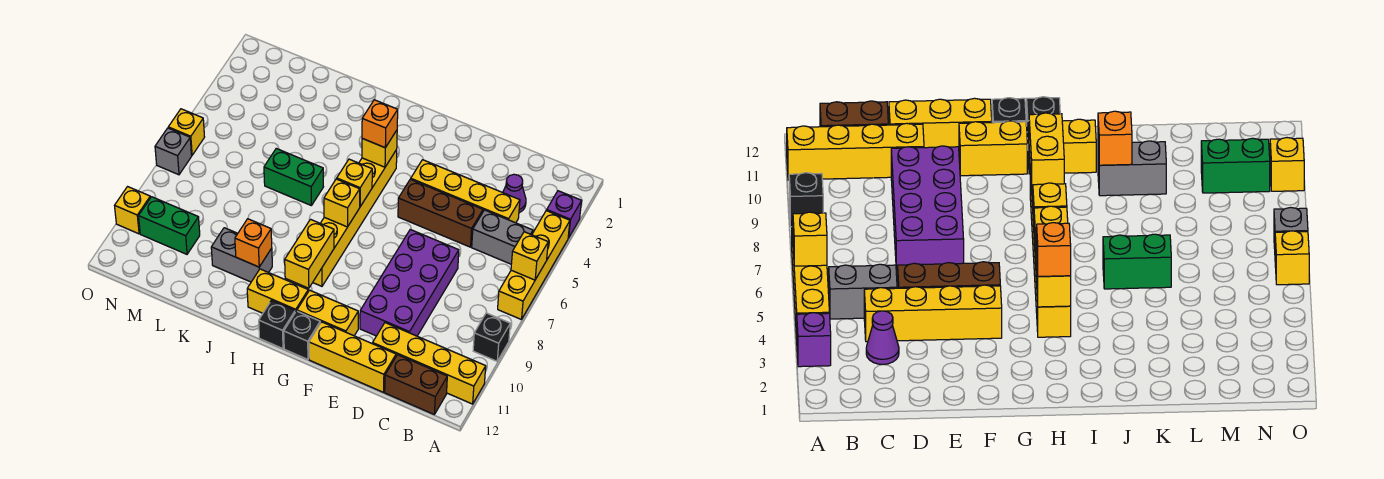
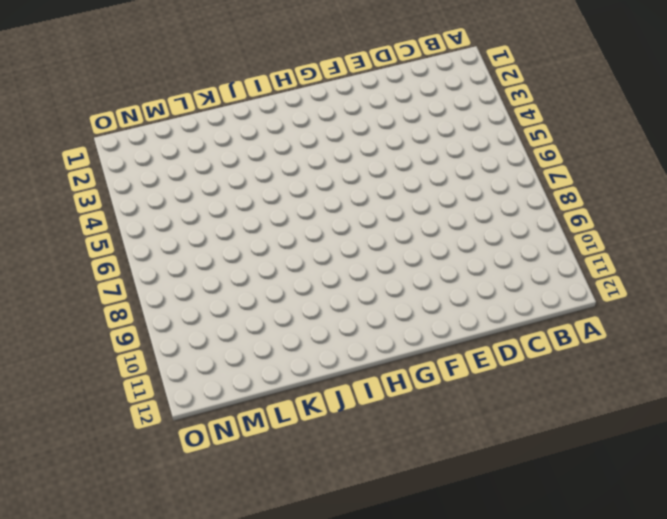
none -> purple 1x1 brick [547,191,582,238]
none -> yellow 1x4 brick [498,211,570,320]
none -> black 1x1 brick [473,313,510,361]

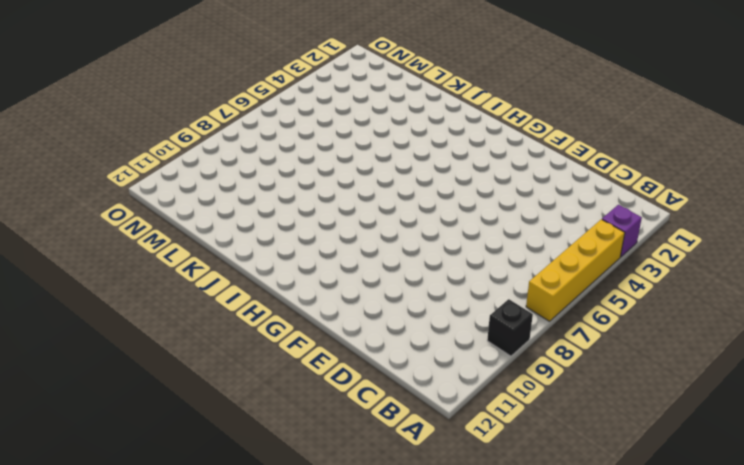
none -> yellow 1x4 brick [373,323,486,404]
none -> grey 1x2 brick [472,210,533,264]
none -> brown 1x2 brick [385,355,447,414]

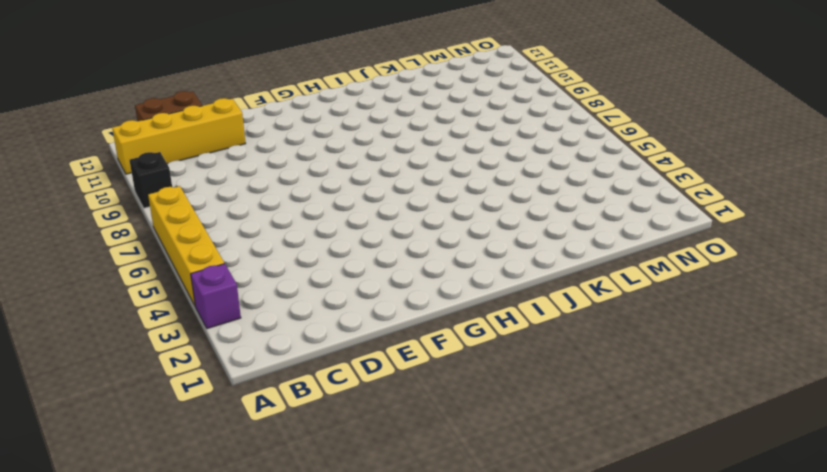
none -> grey 1x2 brick [472,210,533,264]
none -> purple 1x1 cone [503,174,526,213]
none -> yellow 1x4 brick [411,160,520,223]

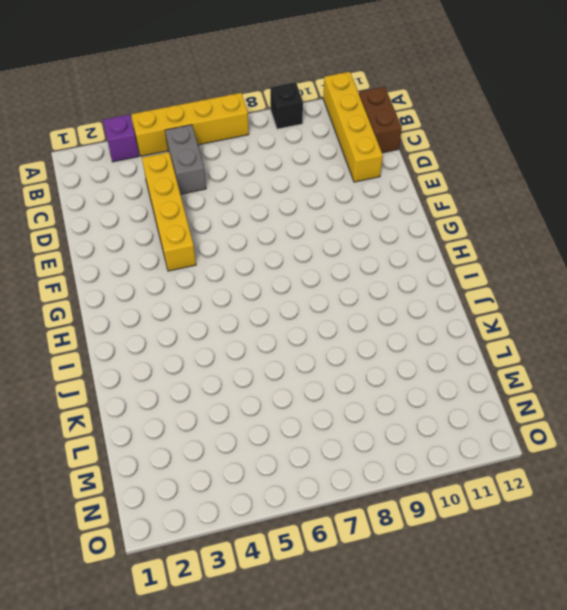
none -> purple 1x1 cone [503,174,526,213]
none -> brown 1x3 brick [398,179,483,247]
none -> purple 2x4 brick [360,230,459,336]

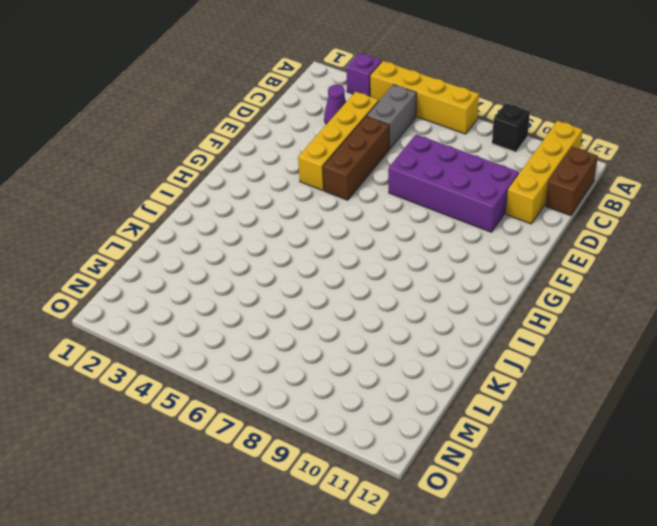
none -> yellow 1x3 brick [309,322,396,392]
none -> yellow 1x2 brick [297,290,358,336]
none -> black 1x1 brick [284,311,320,359]

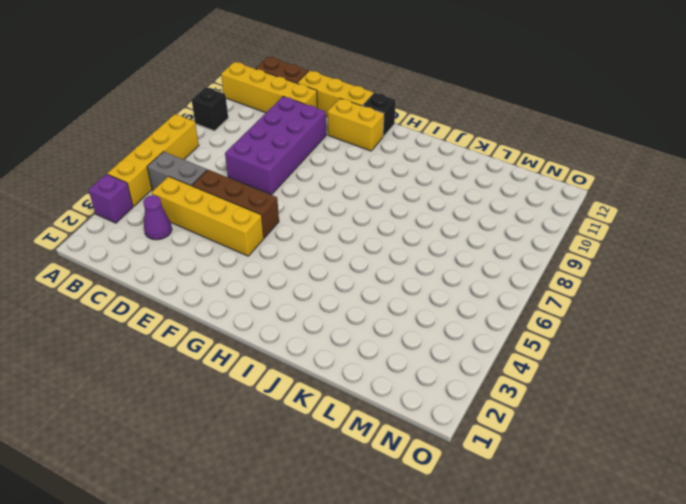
none -> yellow 1x6 brick [313,150,397,286]
none -> yellow 1x2 brick [247,269,308,313]
none -> black 1x1 brick [259,300,295,349]

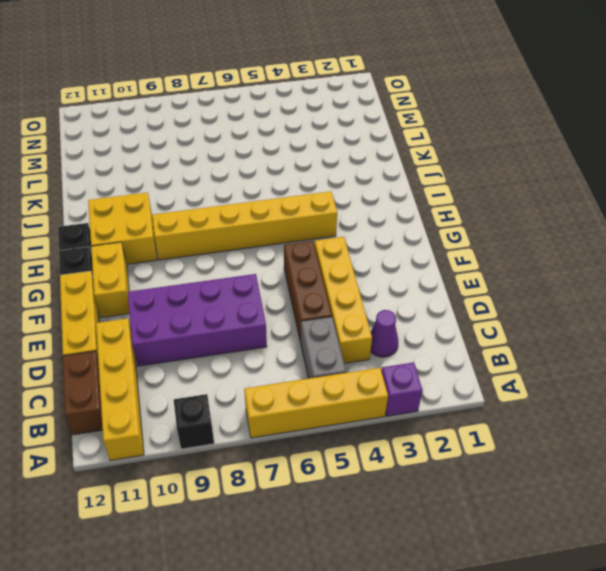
yellow 2x2 brick [88,192,157,264] -> yellow 1x2 brick [247,269,308,313]
none -> green 1x2 brick [264,149,323,206]
none -> grey 1x2 brick [211,228,272,282]
none -> green 1x2 brick [139,197,200,254]

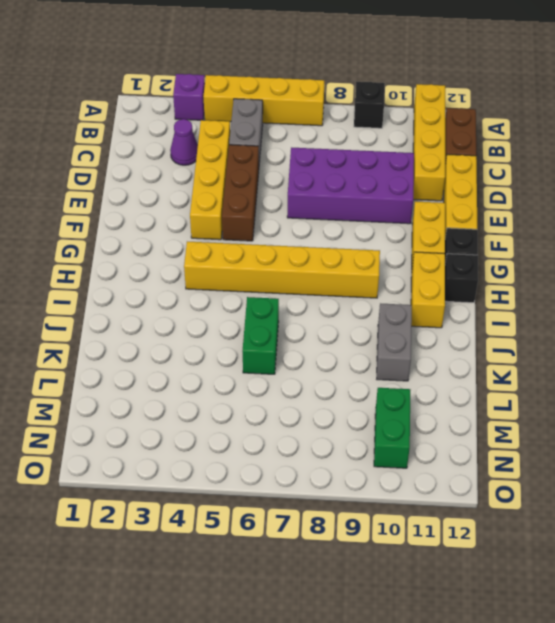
none -> yellow 1x1 brick [168,109,204,155]
none -> grey 1x1 brick [155,128,192,175]
none -> yellow 1x1 brick [115,187,150,234]

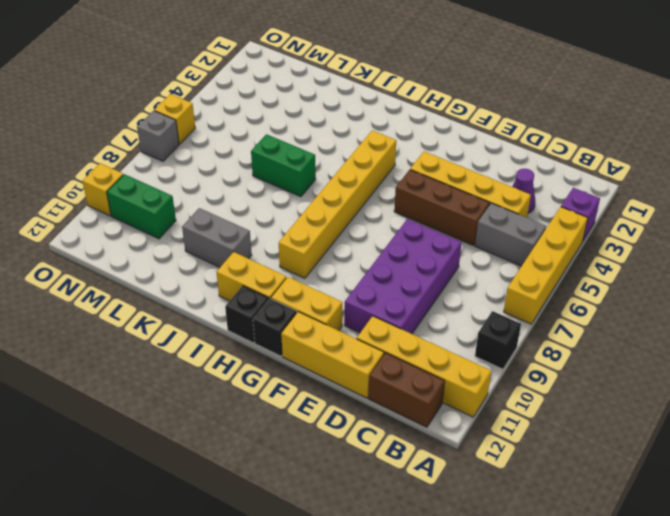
none -> yellow 1x1 brick [511,232,548,280]
none -> yellow 1x1 brick [362,130,397,167]
none -> yellow 1x1 brick [337,159,372,207]

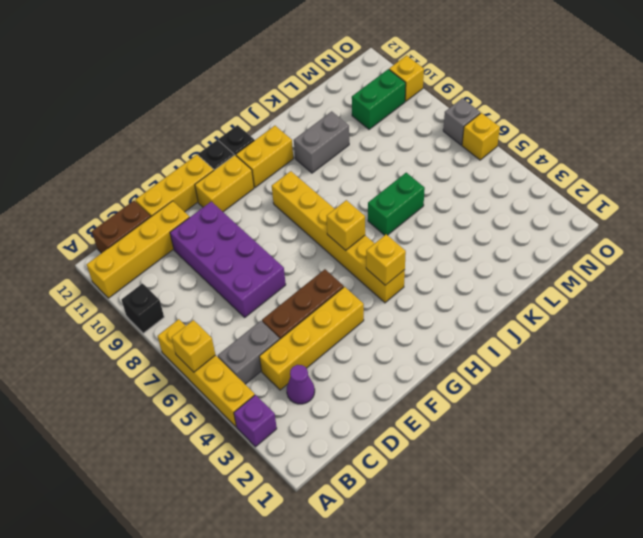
none -> yellow 1x1 brick [324,179,360,227]
none -> yellow 1x2 brick [285,219,334,288]
none -> orange 1x1 brick [235,219,272,267]

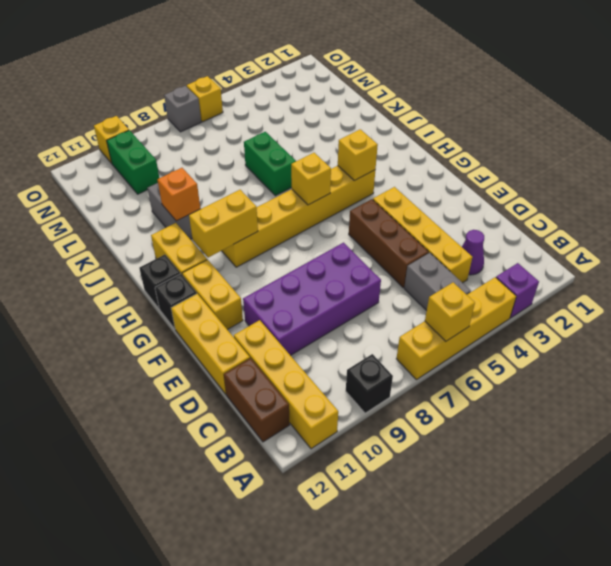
none -> yellow 1x1 brick [324,179,360,227]
none -> orange 1x1 brick [362,100,398,148]

